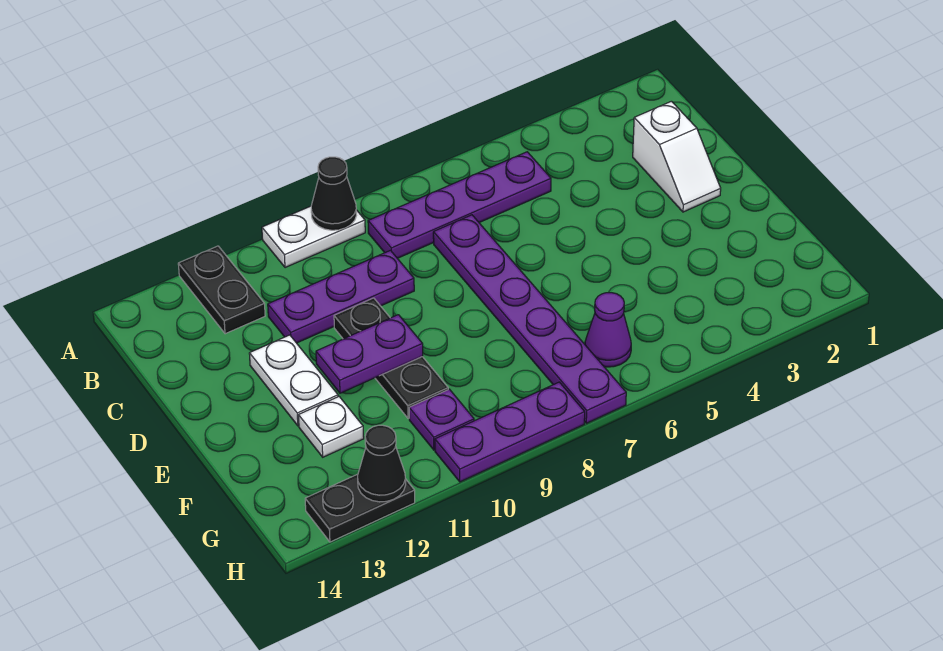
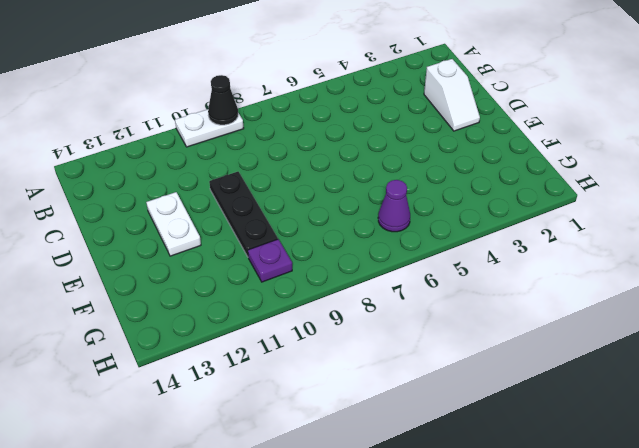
none -> black 1x2 plate [178,246,265,334]
none -> purple 1x4 plate [368,152,551,258]
none -> purple 1x6 plate [433,215,626,423]

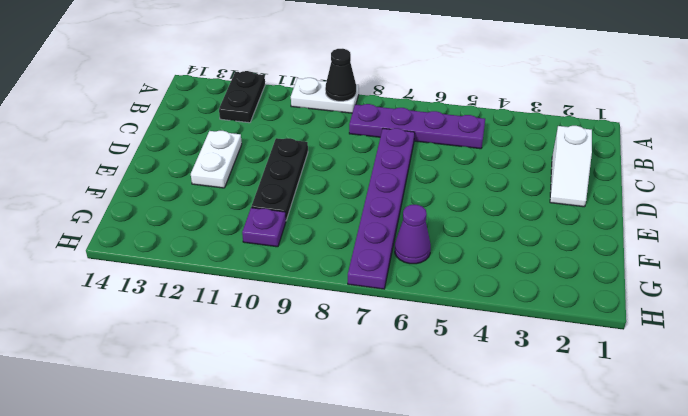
none -> purple 1x3 plate [268,250,414,343]
none -> white 1x1 plate [298,397,364,457]
none -> purple 1x3 plate [435,382,585,482]

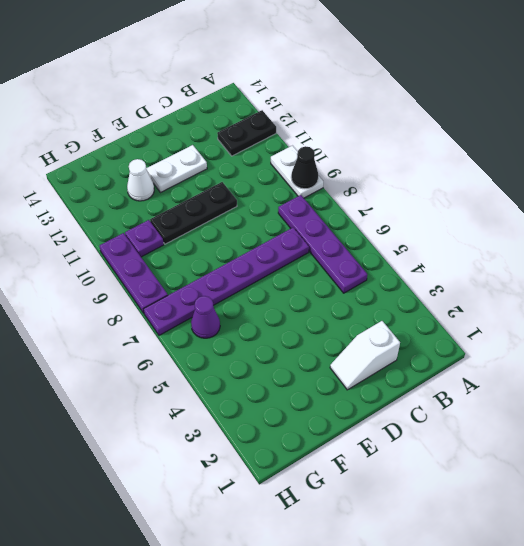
white 1x1 cone [127,159,154,201] -> white 1x1 plate [298,397,364,457]
none -> purple 1x3 plate [268,250,414,343]
none -> black 1x2 plate [305,474,415,542]
none -> purple 1x2 plate [316,315,423,393]

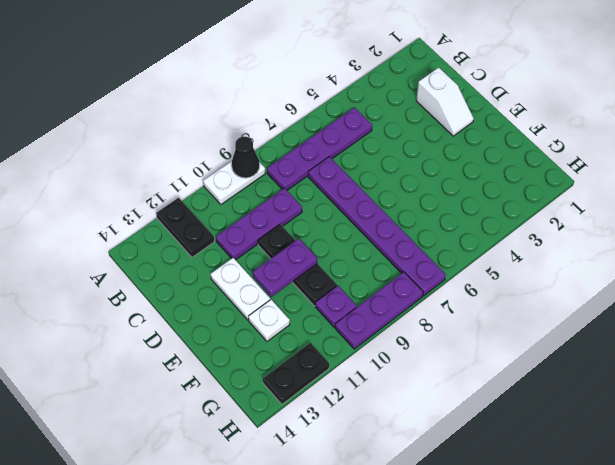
none -> purple 1x1 cone [585,293,631,367]
none -> black 1x1 cone [358,425,406,502]

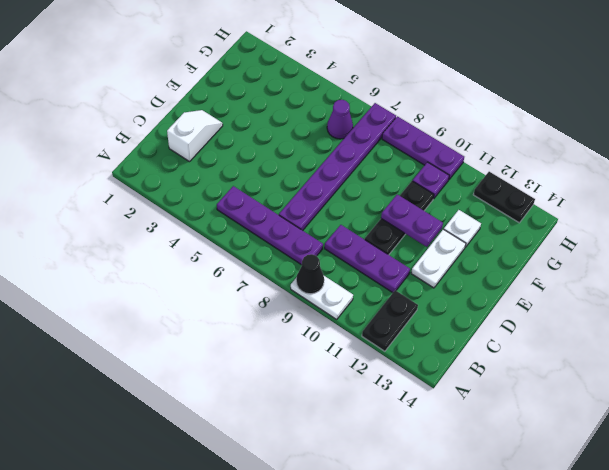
none -> black 1x1 cone [358,425,406,502]

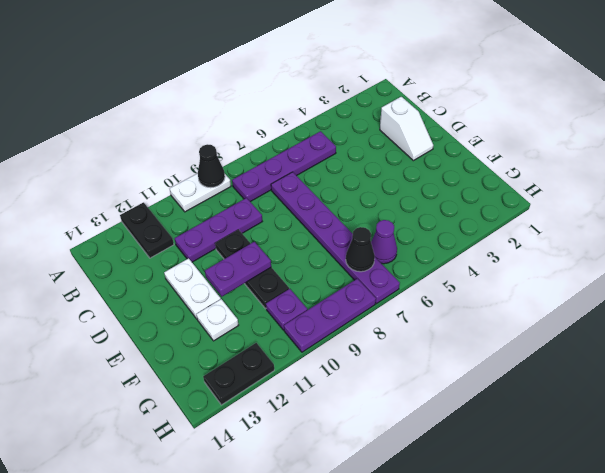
black 1x1 cone [346,227,375,272] -> black 1x1 cone moved to [358,425,406,502]

